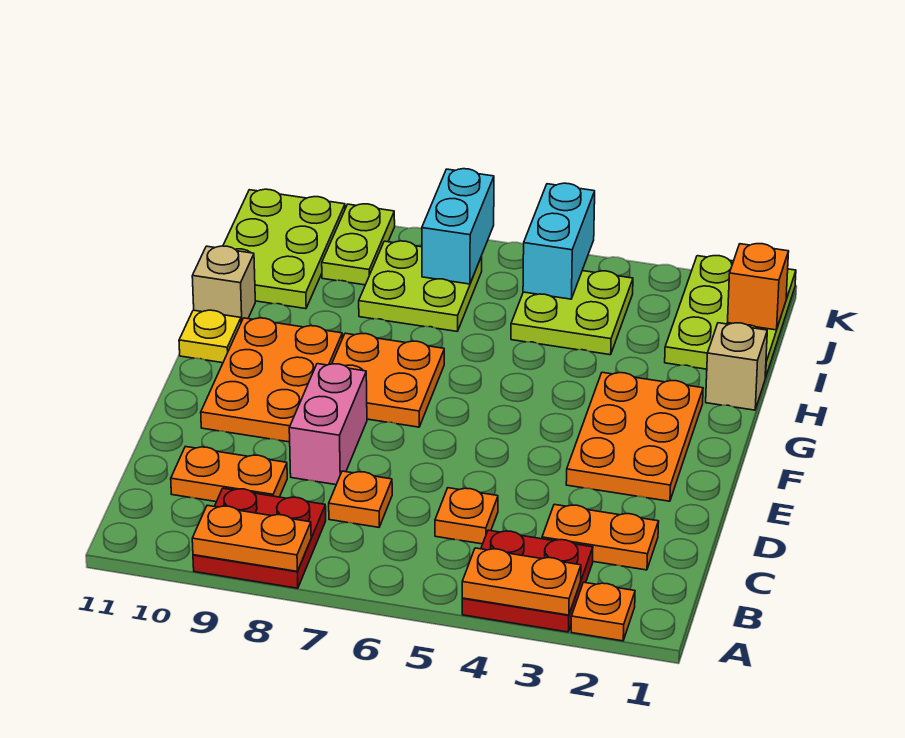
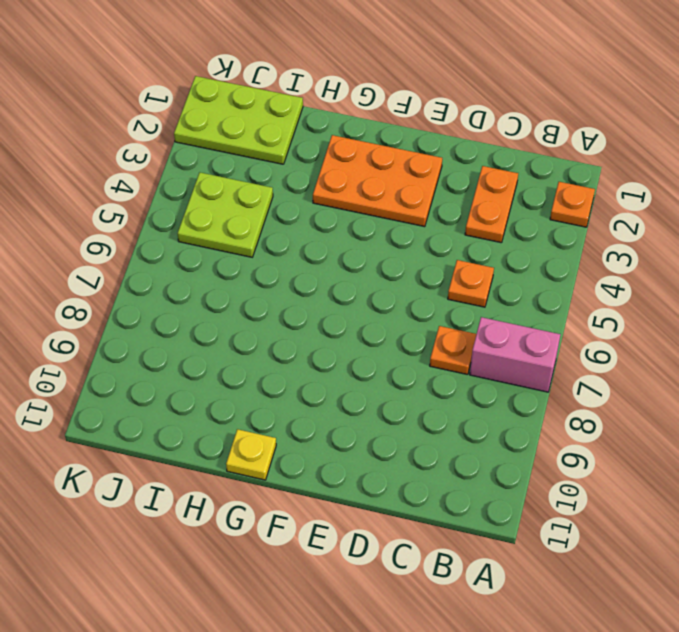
pink 1x2 brick [470,317,560,392] -> pink 1x2 brick moved to [289,364,367,485]
none -> red 2x2 plate [462,530,593,632]
none -> red 2x2 plate [193,488,326,588]
none -> orange 1x2 plate [171,447,287,502]

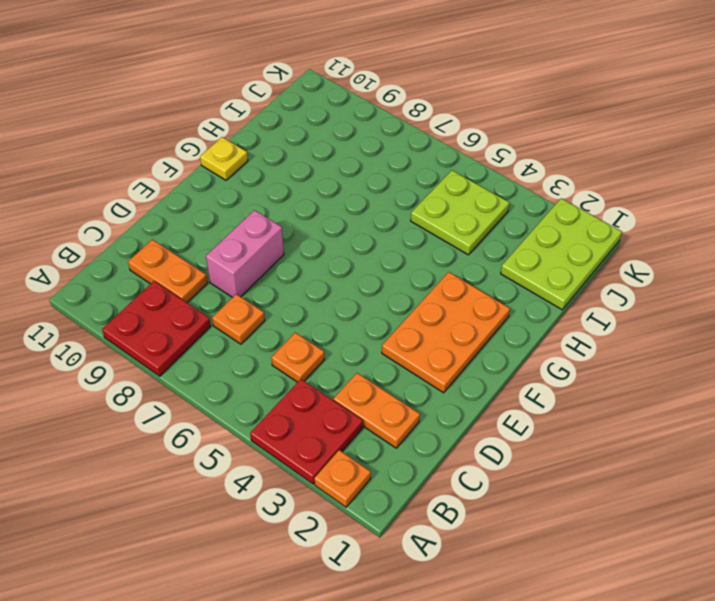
none -> orange 2x3 plate [201,318,342,442]
none -> orange 2x2 plate [332,333,444,427]
none -> tan 1x1 brick [706,323,767,410]

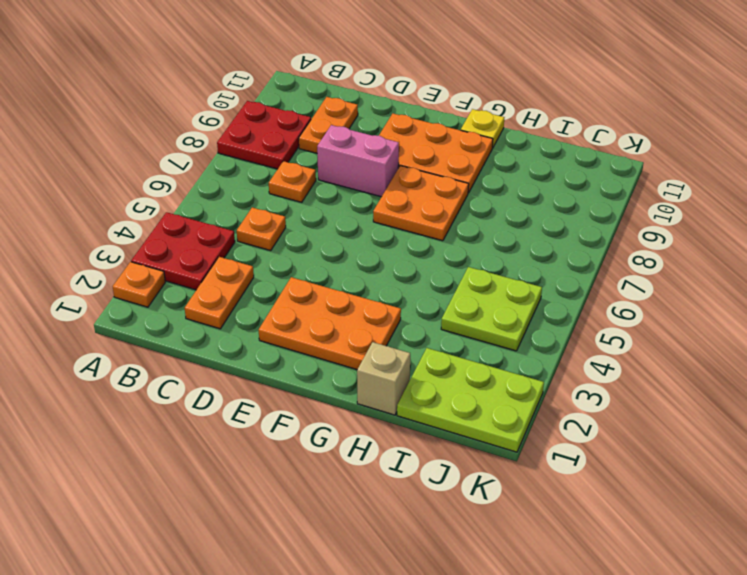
none -> tan 1x1 brick [192,246,255,322]
none -> lime 2x2 plate [359,241,482,331]
none -> lime 2x3 plate [223,189,345,309]

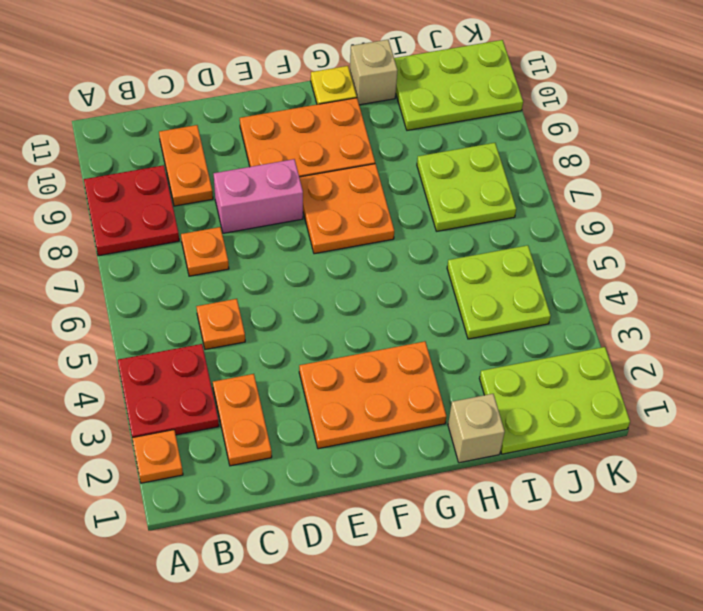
none -> lime 1x2 plate [322,204,395,285]
none -> orange 1x2 plate [462,548,581,615]
none -> orange 1x2 plate [192,505,311,571]

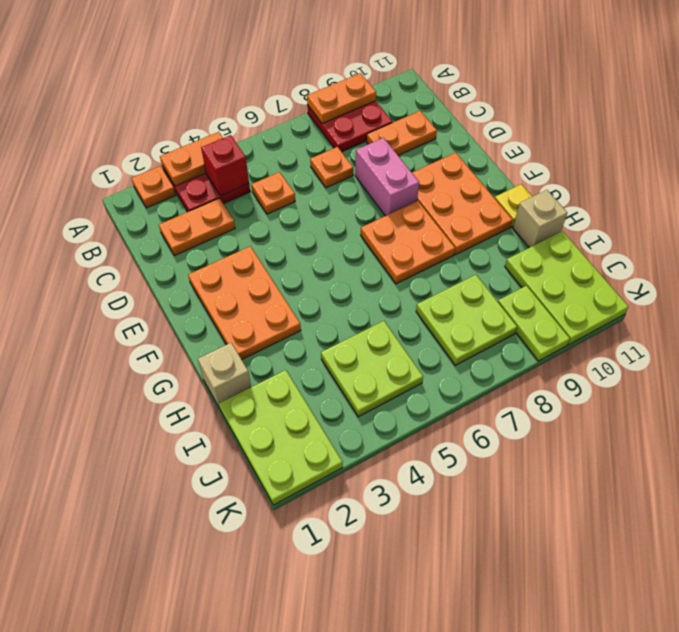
red 1x1 brick [201,135,249,196] -> none
none -> orange 1x1 brick [728,244,789,330]
none -> cyan 1x2 brick [523,183,595,299]
none -> cyan 1x2 brick [422,169,494,284]

